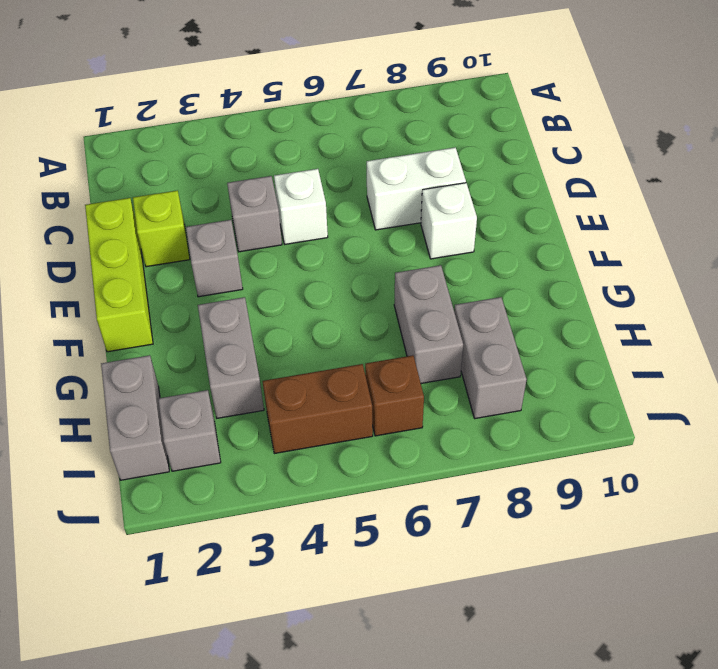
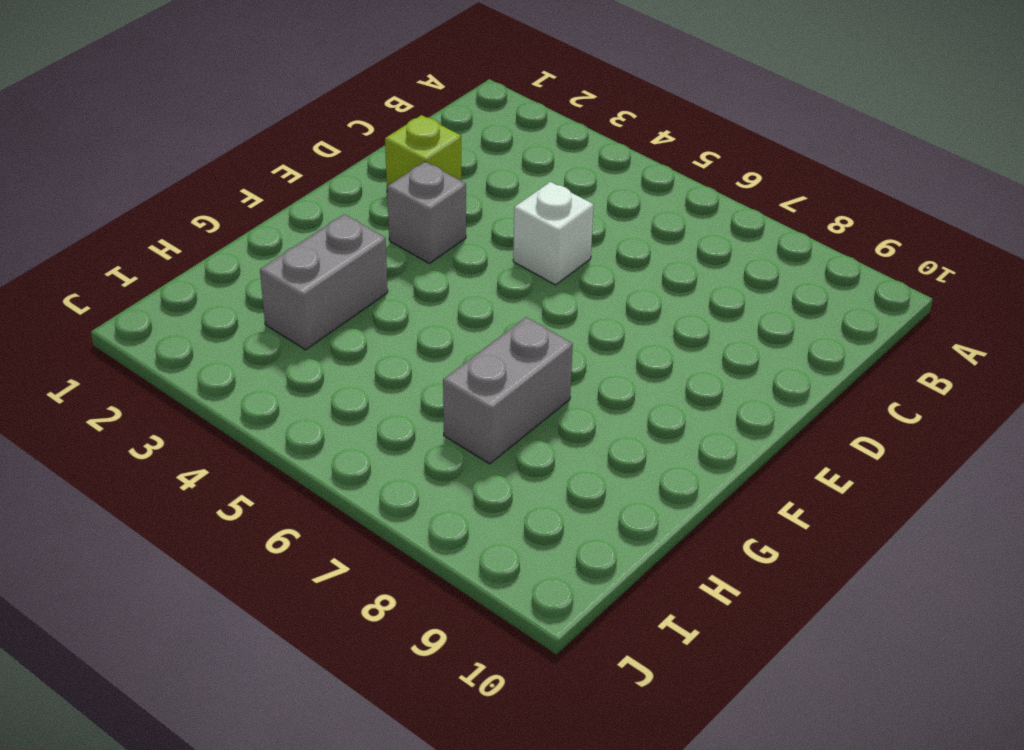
none -> lime 1x3 brick [85,198,153,352]
none -> grey 1x1 brick [227,176,282,252]
none -> white 1x2 brick [367,147,466,230]

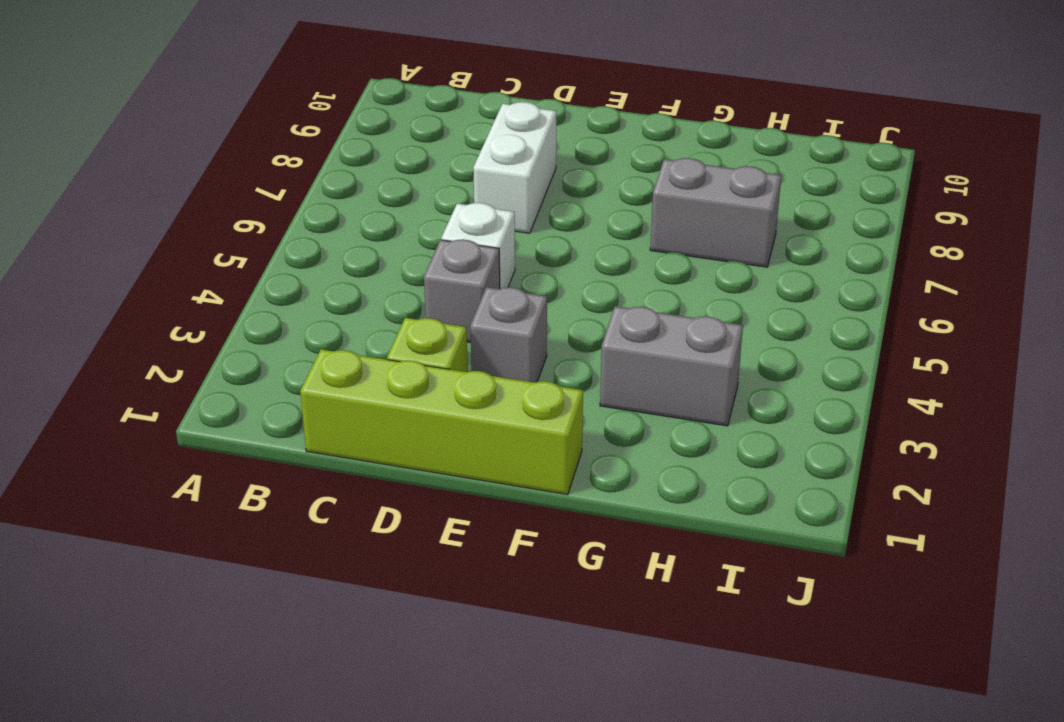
lime 1x4 brick [300,349,583,495] -> lime 1x3 brick [85,198,153,352]
none -> white 1x1 brick [421,183,477,259]
none -> grey 1x2 brick [101,355,169,480]
none -> grey 1x2 brick [454,297,527,419]

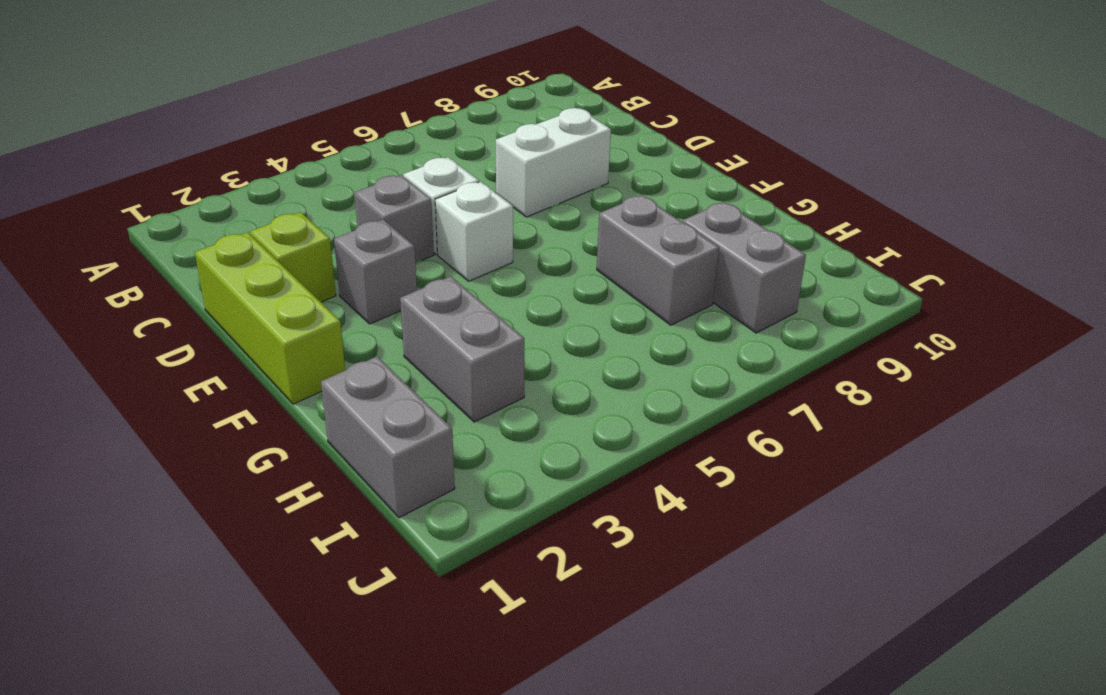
white 1x1 brick [435,182,513,281] -> white 1x1 brick moved to [421,183,477,259]
none -> grey 1x1 brick [158,390,221,471]
none -> brown 1x2 brick [263,364,373,454]
none -> brown 1x1 brick [365,355,424,436]

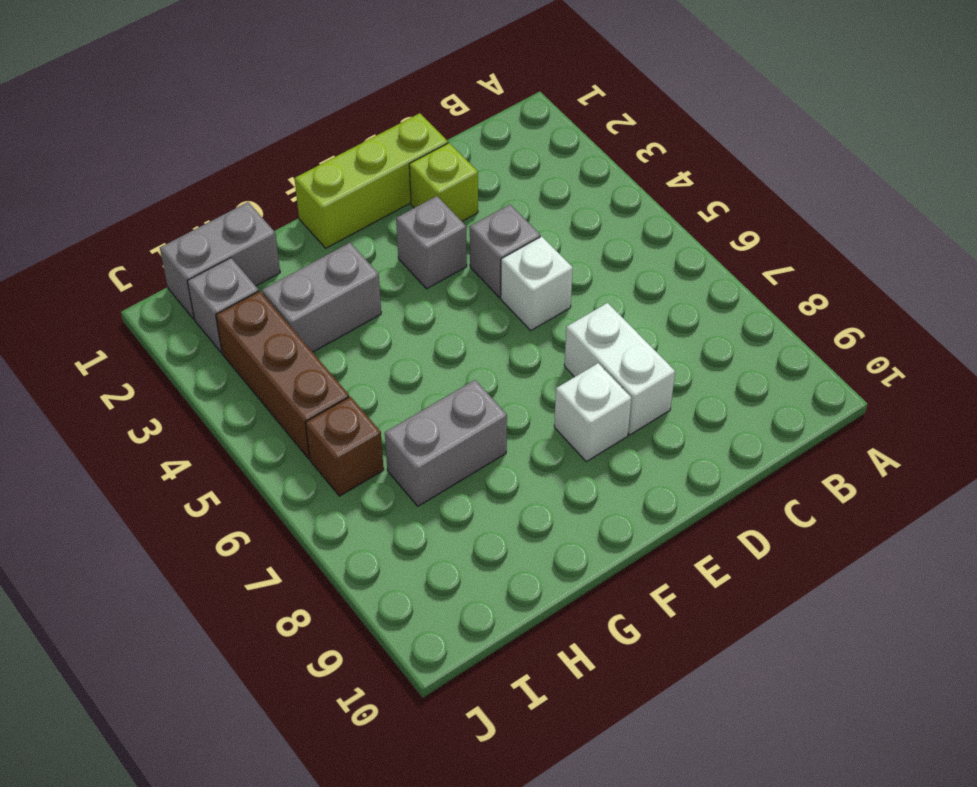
brown 1x3 brick [216,291,349,459] -> brown 1x2 brick [263,364,373,454]
none -> grey 1x2 brick [454,297,527,419]

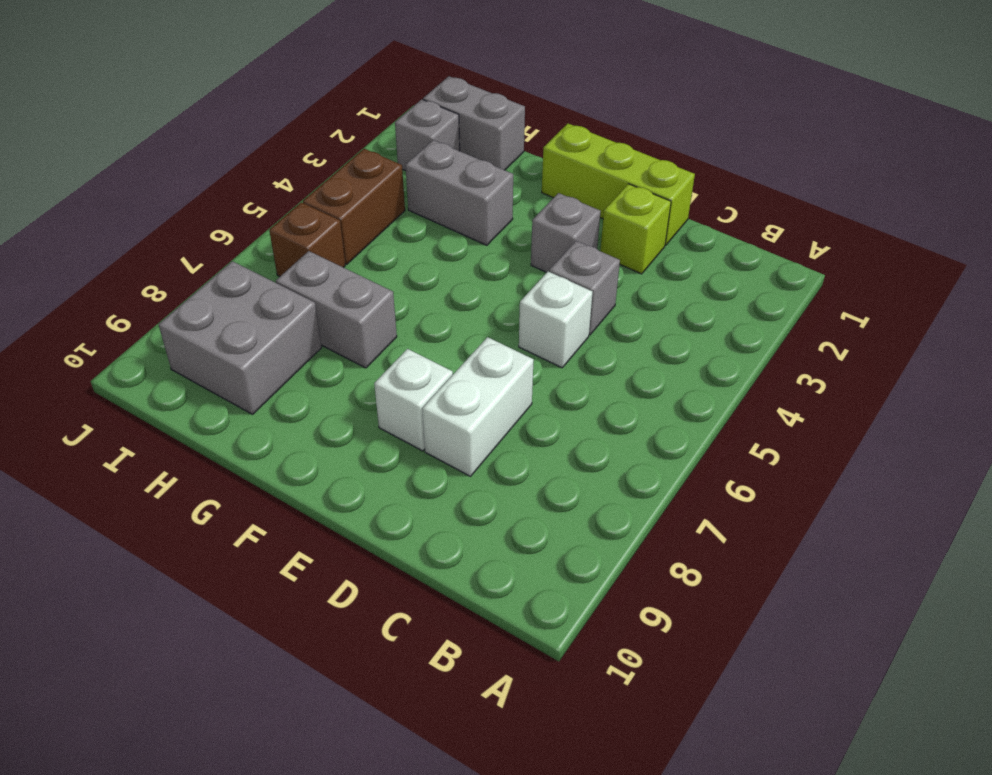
grey 2x2 brick [159,261,322,414] -> grey 1x2 brick [454,297,527,419]

